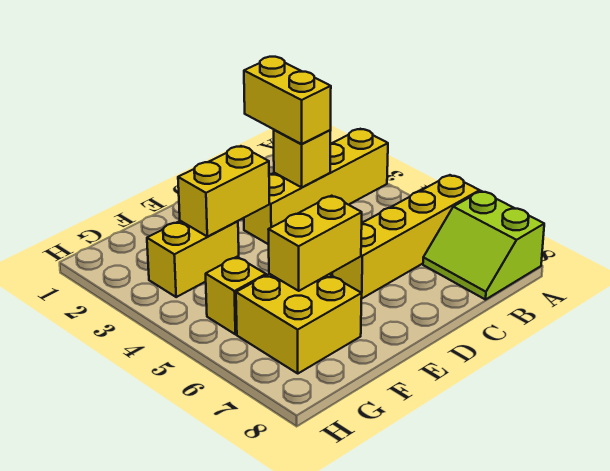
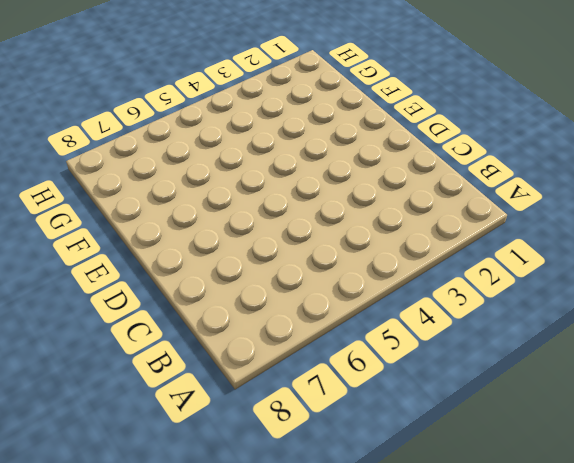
none -> yellow 1x4 brick [244,129,388,244]
none -> yellow 1x4 brick [332,175,480,298]

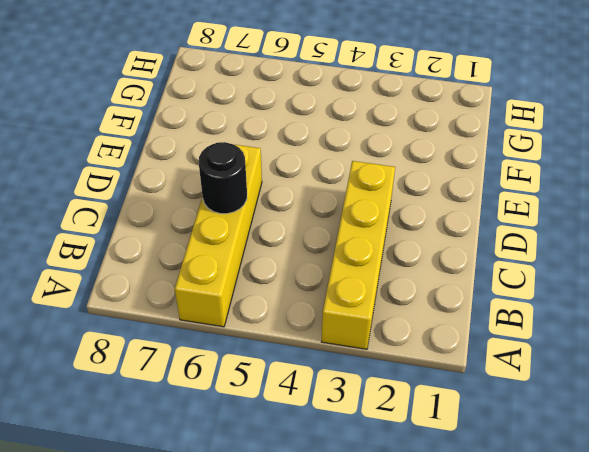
black 1x1 round brick [199,142,247,214] -> none
none -> lime 2x2 slope [423,191,544,300]
none -> yellow 1x2 brick [147,221,239,297]

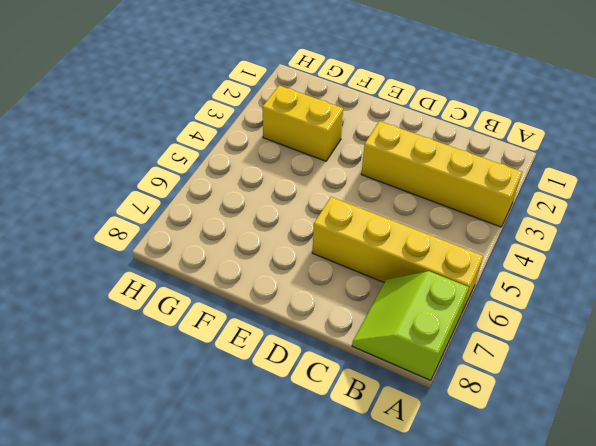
none -> yellow 2x2 brick [236,274,362,373]
none -> yellow 1x1 brick [206,257,266,334]

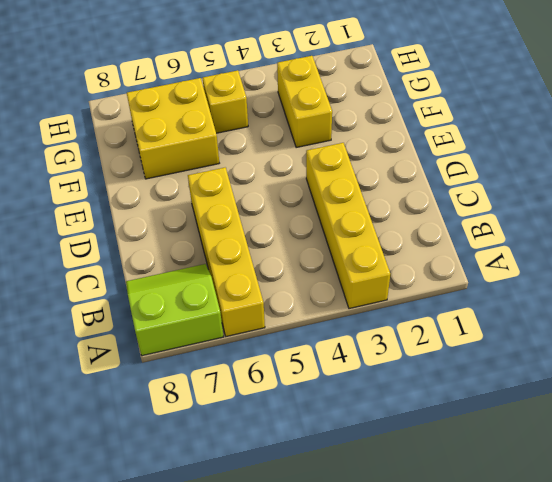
none -> yellow 1x1 brick [274,130,331,187]
none -> yellow 1x2 brick [178,146,269,237]

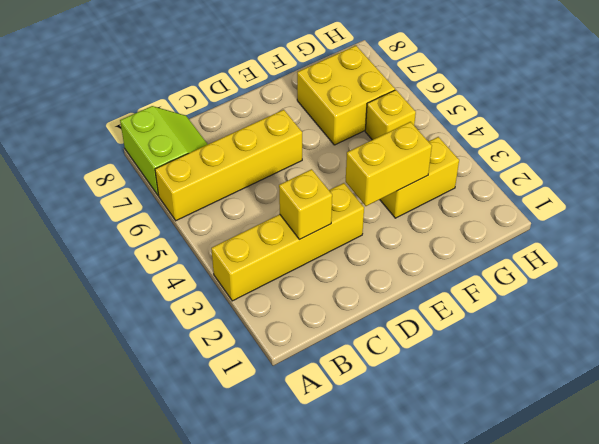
none -> yellow 1x2 brick [268,196,362,291]
none -> yellow 1x2 brick [244,57,331,144]

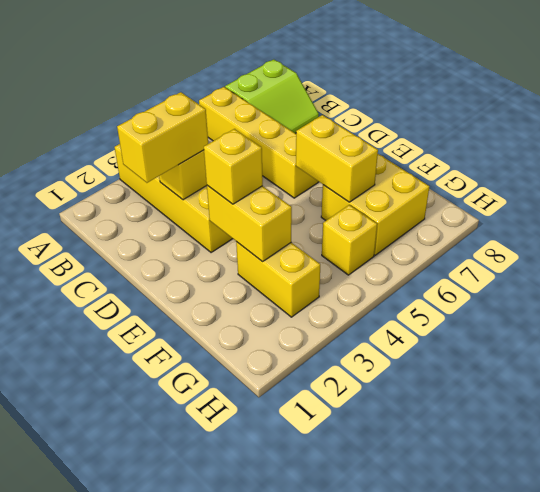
yellow 1x1 brick [204,129,263,204] -> none

